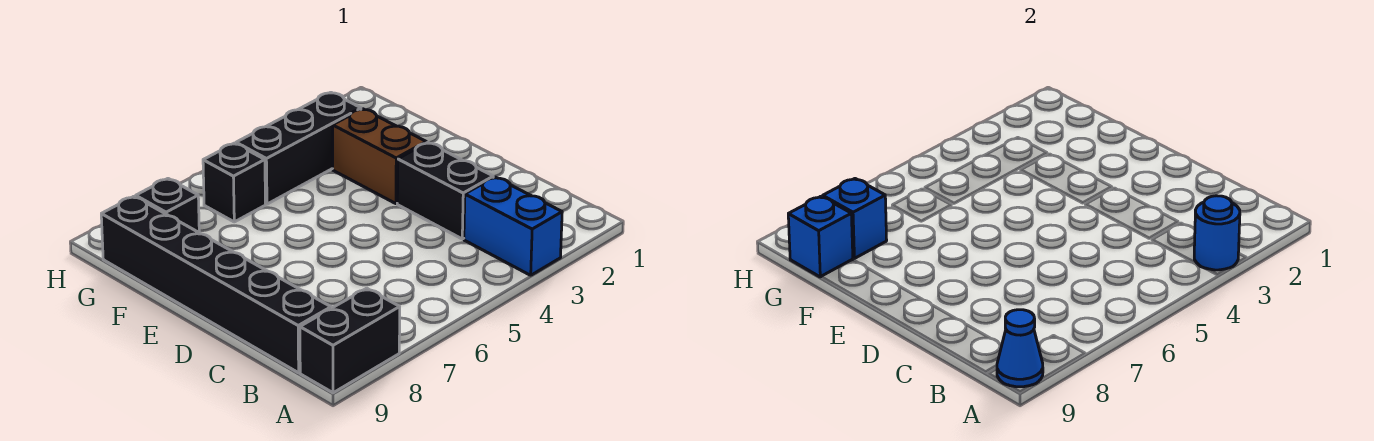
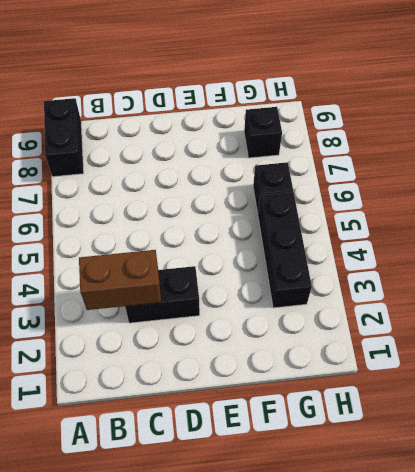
brown 1x2 brick [79,250,161,310] -> brown 1x2 brick moved to [333,109,426,204]
none -> blue 1x2 brick [464,177,562,275]
none -> black 1x6 brick [101,196,331,373]
none -> blue 1x1 round brick [1194,196,1240,270]

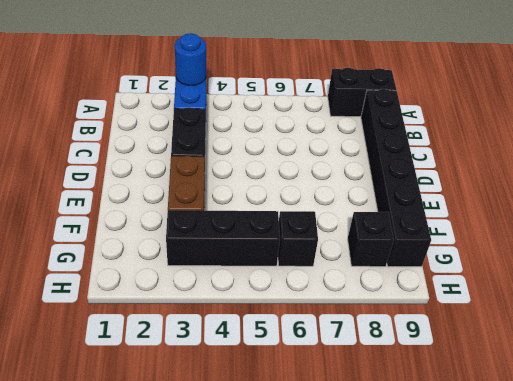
none -> blue 1x1 cone [997,310,1043,387]
none -> blue 1x1 brick [823,179,887,258]
none -> blue 1x1 brick [788,196,853,277]

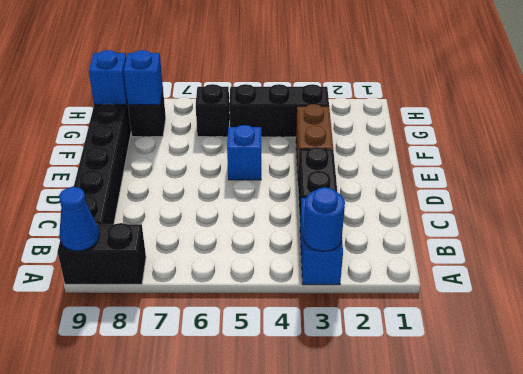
blue 1x1 brick [227,125,261,180] -> none

